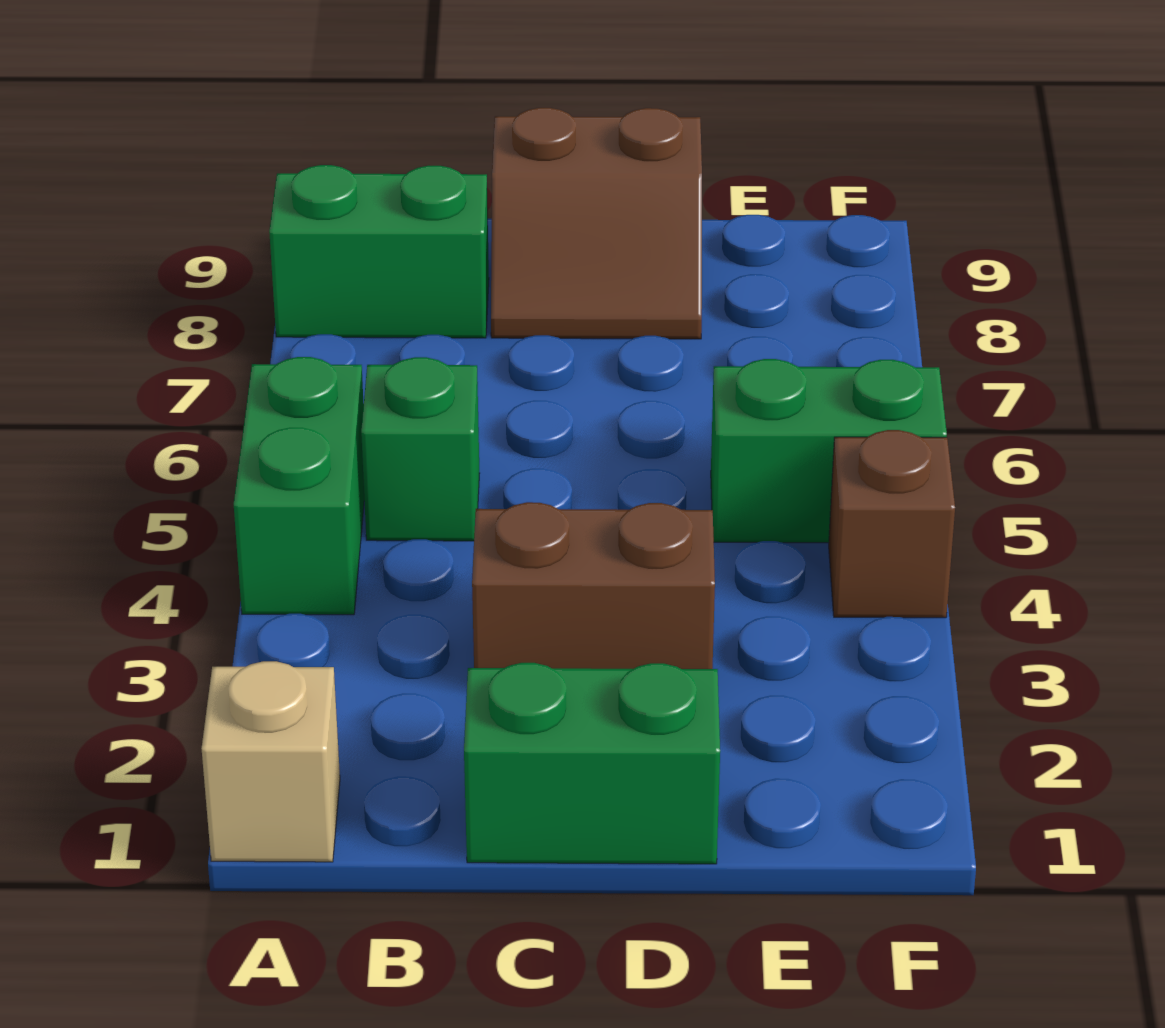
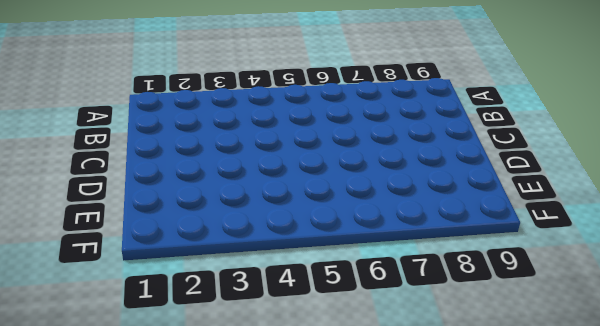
none -> tan 1x1 brick [202,661,340,862]
none -> green 1x2 brick [234,357,364,615]

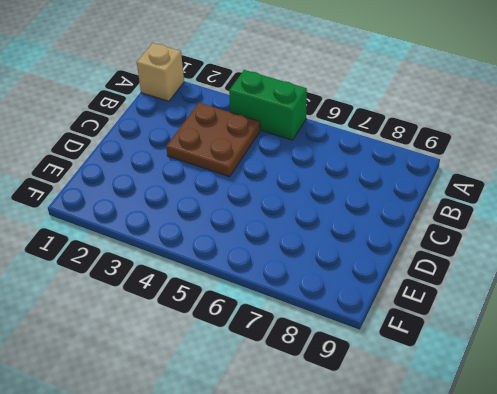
brown 2x2 plate [166,103,260,177] -> brown 1x2 brick [472,502,715,669]
none -> green 1x2 brick [269,165,489,338]
none -> green 1x1 brick [361,357,480,541]

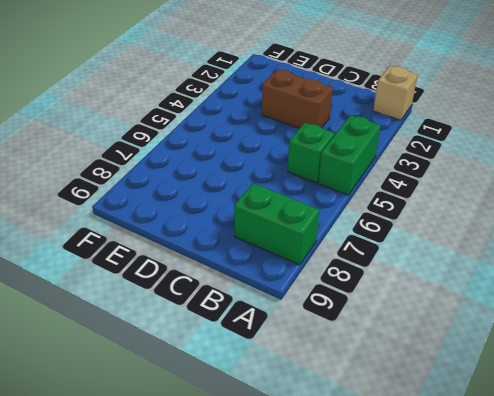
none -> green 1x2 brick [464,663,720,864]
none -> brown 2x2 slope [491,108,702,339]

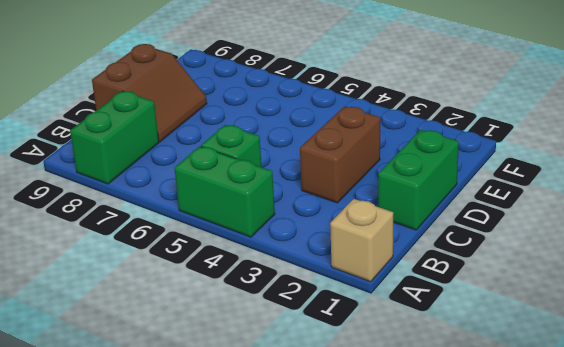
none -> green 1x2 brick [711,359,947,543]
none -> brown 1x1 brick [829,430,955,618]

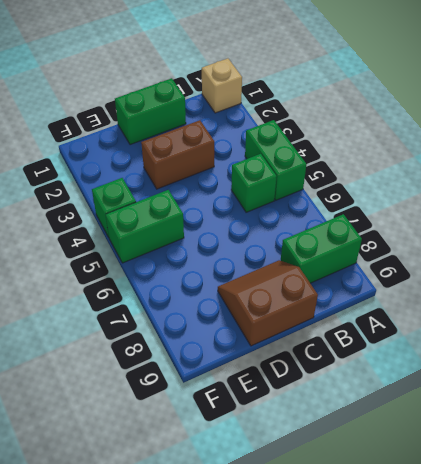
green 1x1 brick [92,178,136,237] -> brown 1x1 brick [829,430,955,618]

